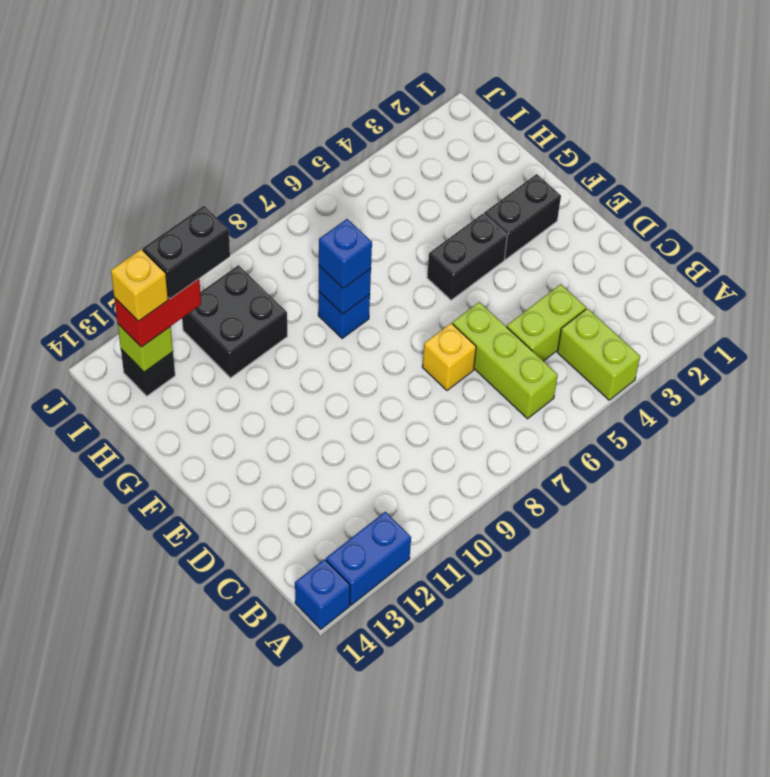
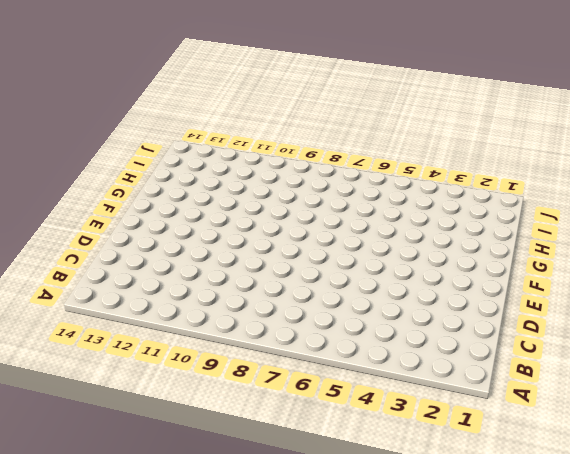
none -> lime 1x2 brick [557,308,640,400]
none -> blue 1x2 brick [326,512,411,605]
none -> blue 1x1 brick [295,559,350,629]

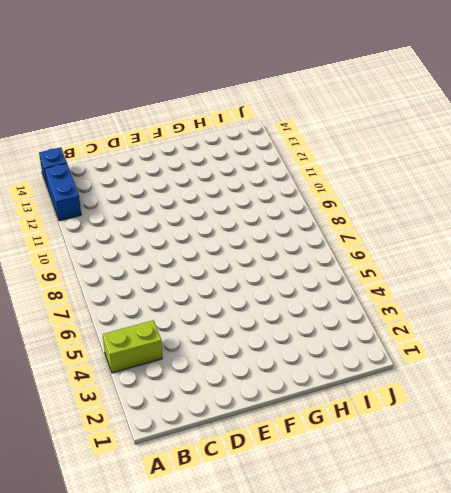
none -> lime 1x3 brick [452,302,558,419]
none -> lime 1x2 brick [507,284,586,361]
none -> yellow 1x1 brick [422,323,476,390]

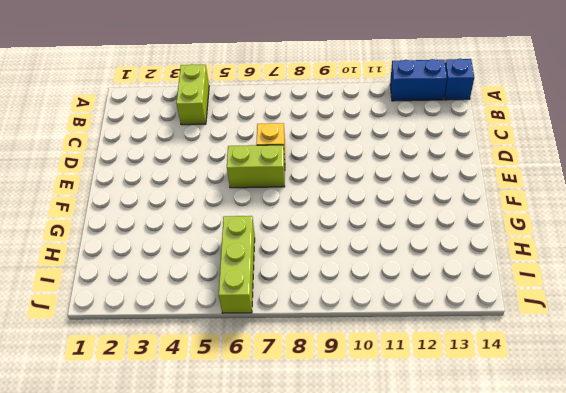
lime 1x2 brick [227,145,285,188] -> lime 1x2 brick moved to [507,284,586,361]
lime 1x3 brick [219,216,255,313] -> lime 1x3 brick moved to [452,302,558,419]
none -> black 1x2 brick [484,174,561,260]
none -> black 1x2 brick [427,214,507,300]
none -> blue 1x1 brick [318,292,370,338]

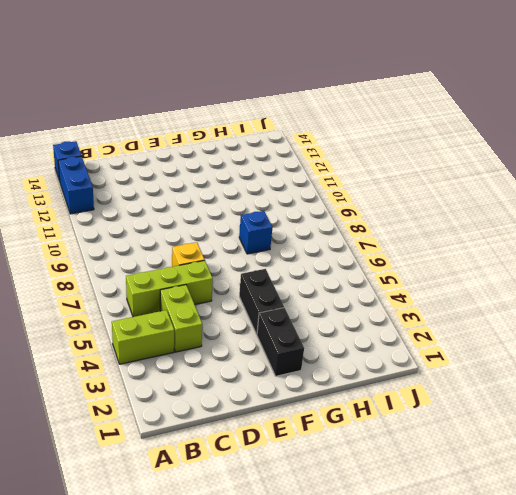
none -> black 2x2 brick [182,265,287,378]
none -> black 1x1 brick [121,349,175,396]
none -> blue 1x1 brick [319,266,371,314]

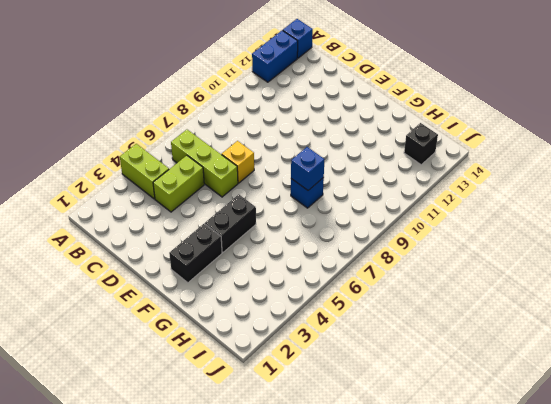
none -> black 2x2 brick [182,265,287,378]
none -> lime 1x1 brick [118,324,173,372]
none -> blue 1x1 brick [319,219,372,288]

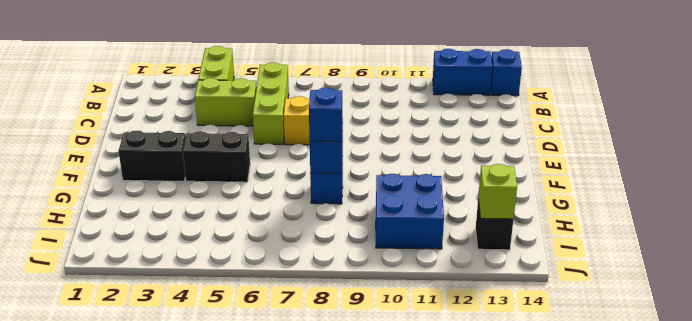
blue 2x2 brick [376,174,444,249] -> black 2x2 brick [182,265,287,378]
none -> red 1x2 brick [114,279,201,347]
none -> black 1x2 brick [143,206,230,299]
none -> yellow 1x1 brick [111,249,168,321]

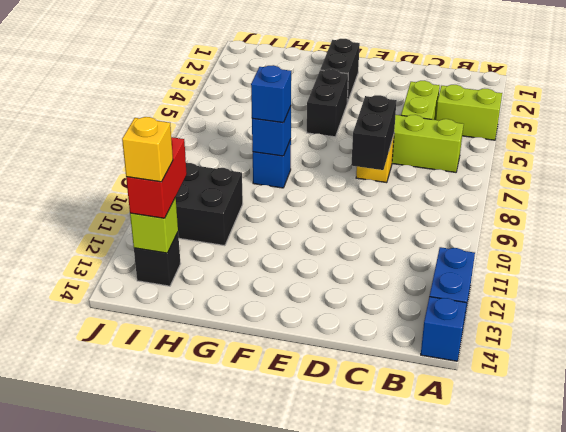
black 1x2 brick [351,95,397,170] -> black 1x2 brick moved to [143,206,230,299]

